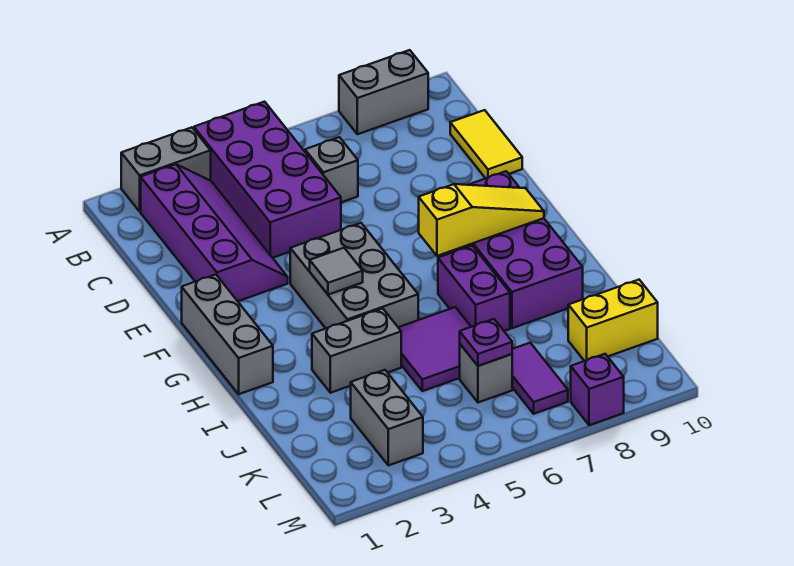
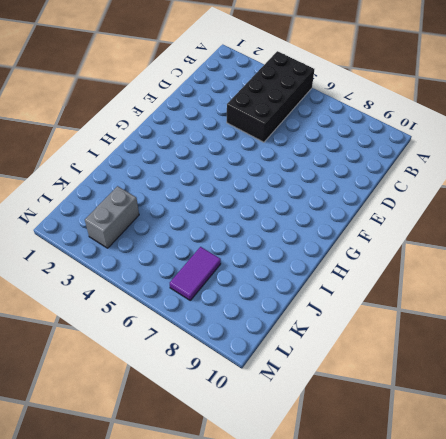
black 2x4 brick [227,51,314,142] -> purple 2x4 brick [194,102,341,258]
none -> grey 1x2 brick [121,127,211,212]
none -> grey 1x2 brick [339,50,428,134]
none -> purple 2x4 slope [141,164,288,301]

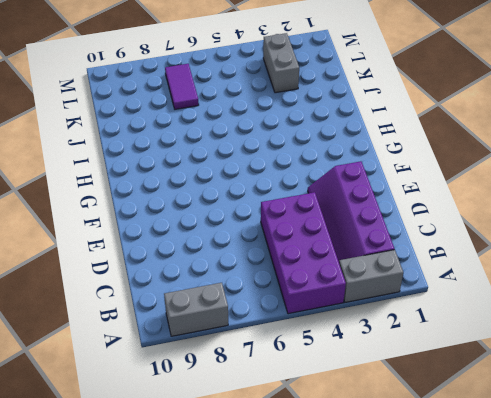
none -> grey 1x1 brick [305,137,358,202]
none -> yellow 1x2 tile [450,110,522,178]
none -> grey 1x3 brick [182,274,273,394]

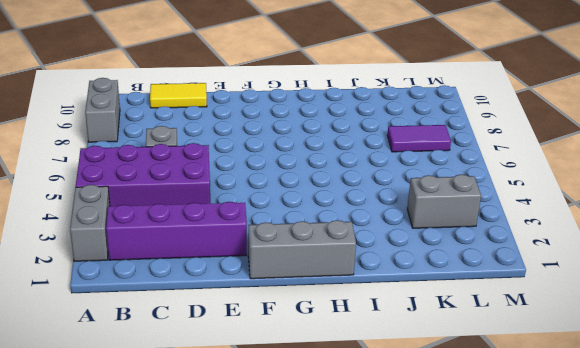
none -> grey 2x3 brick [290,223,418,328]
none -> purple 2x4 brick [451,171,583,328]
none -> purple 1x2 brick [438,246,510,331]

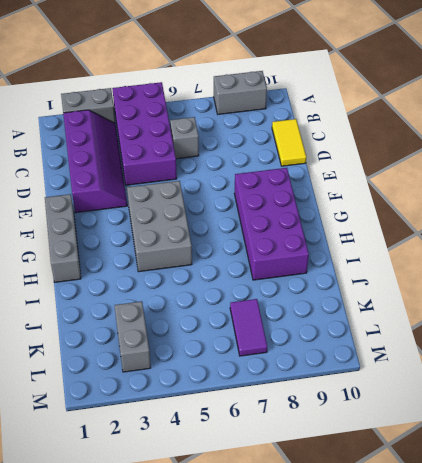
none -> purple 1x2 brick [438,246,510,331]
none -> grey 1x2 brick [312,308,401,393]
none -> purple 2x2 tile [398,307,471,391]

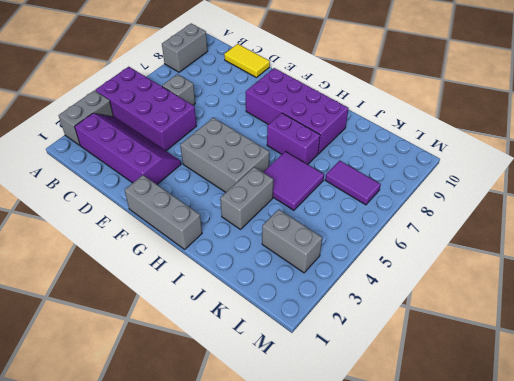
none -> grey 1x1 brick [460,344,512,402]
none -> yellow 1x2 brick [568,280,658,361]
none -> purple 1x1 brick [571,354,624,425]

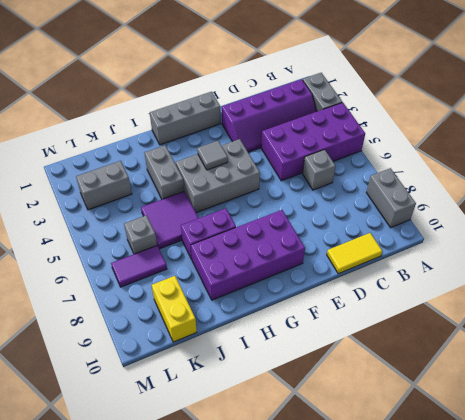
none -> purple 1x1 brick [571,354,624,425]
none -> yellow 1x3 slope [419,184,544,256]
none -> purple 1x1 plate [460,319,512,366]

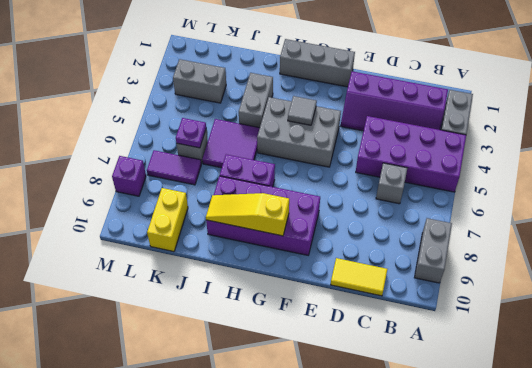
yellow 1x3 slope [206,193,289,236] -> yellow 1x3 slope turned to [419,184,544,256]

